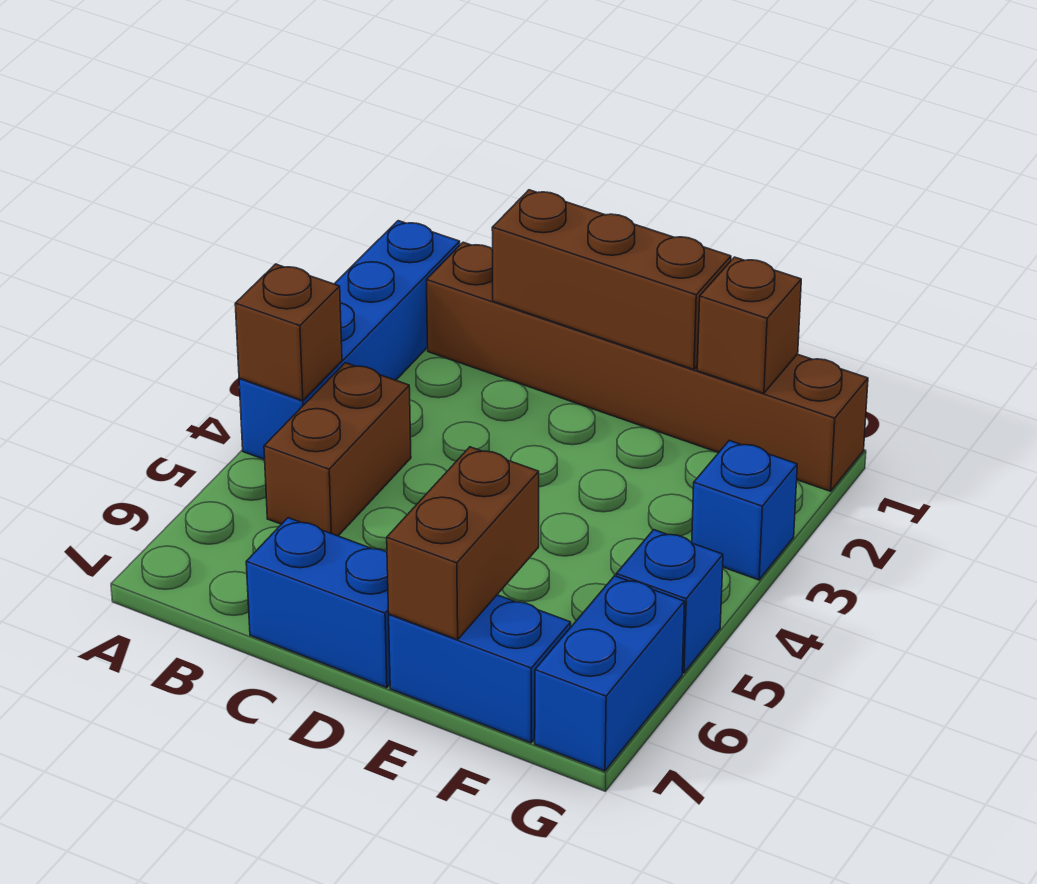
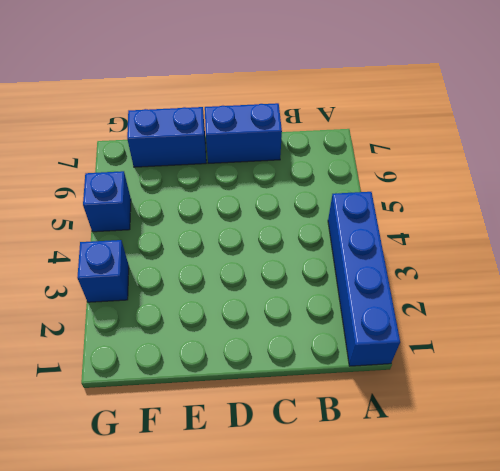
none -> brown 1x6 brick [426,242,868,491]
none -> brown 1x2 brick [264,363,411,536]
none -> blue 1x2 brick [535,576,684,771]

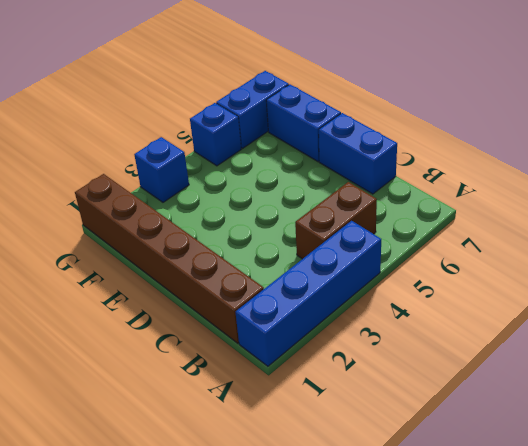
none -> brown 1x1 brick [235,264,342,401]
none -> brown 1x3 brick [492,190,731,370]
none -> brown 1x2 brick [387,447,539,640]

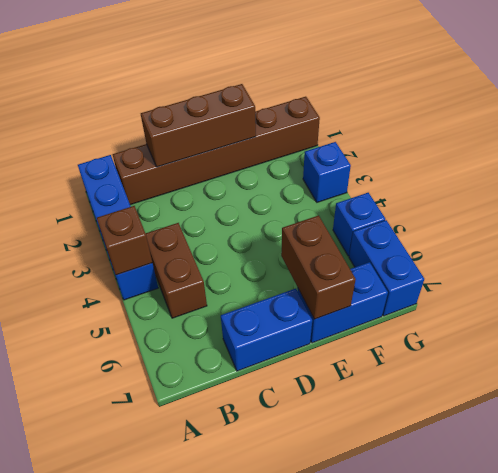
none -> brown 1x1 brick [697,257,801,393]

